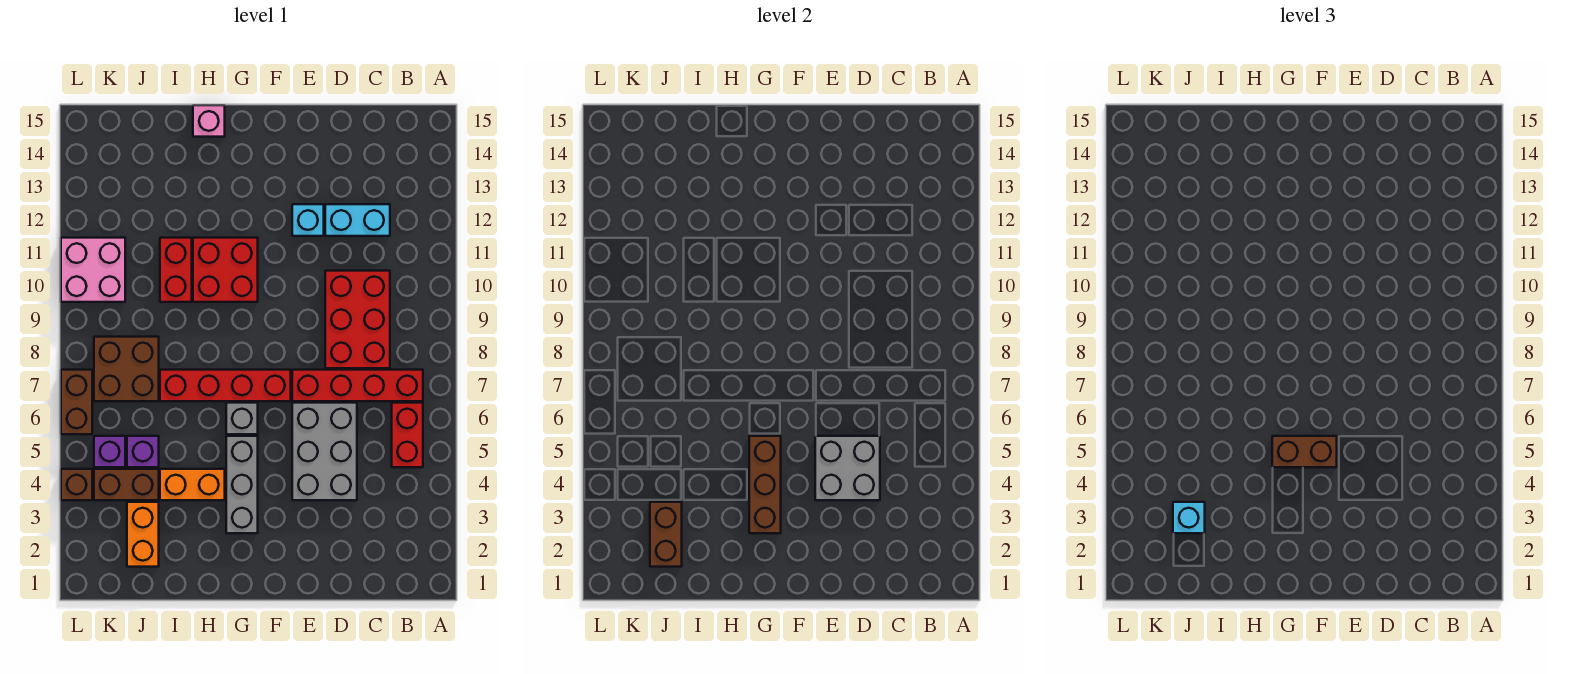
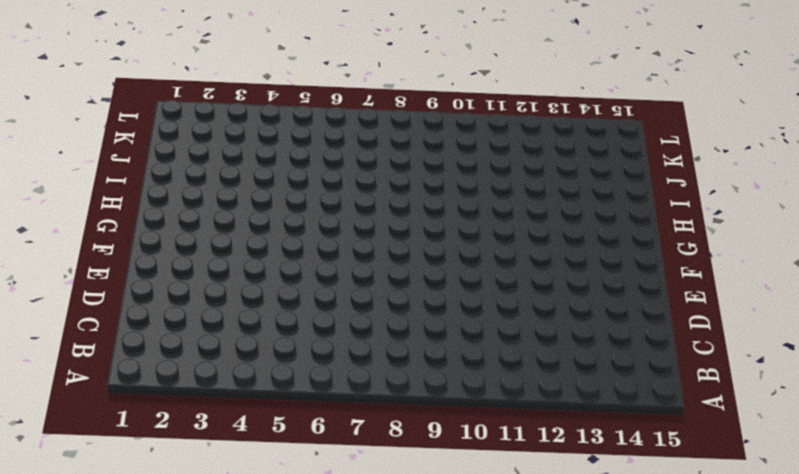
none -> red 1x2 brick [392,403,423,467]
none -> red 1x4 brick [292,370,423,401]
none -> red 2x3 brick [325,271,390,368]

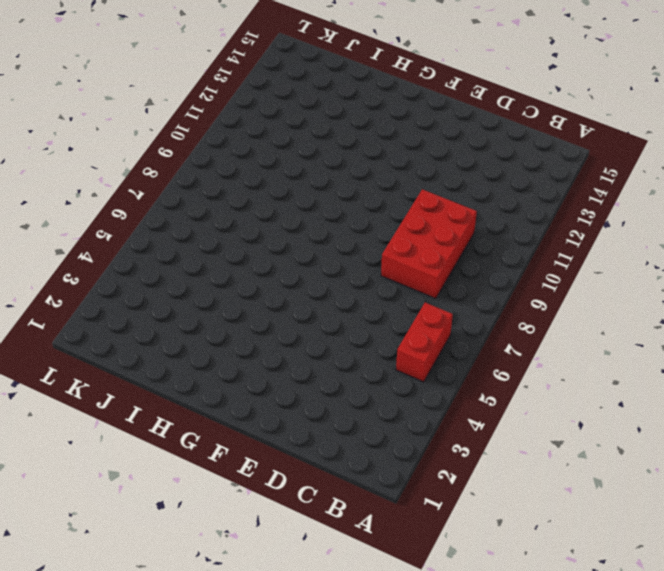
none -> red 1x4 brick [292,370,423,401]
none -> cyan 1x2 brick [325,204,390,236]
none -> grey 2x3 brick [292,403,357,500]

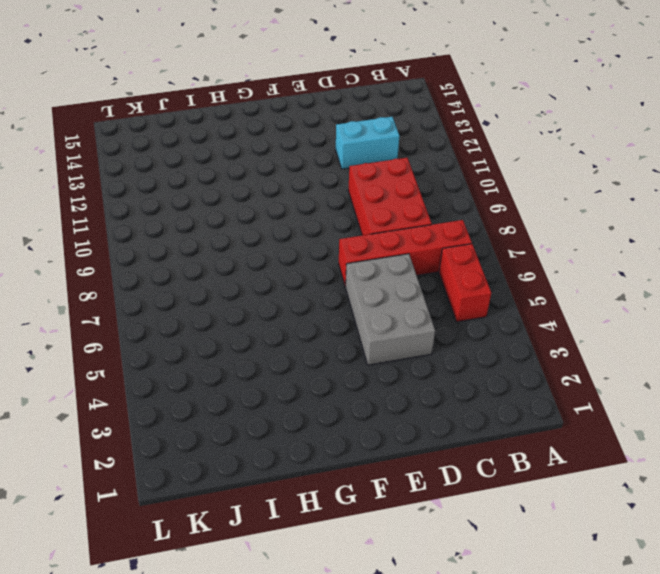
none -> cyan 1x1 brick [292,204,324,236]
none -> red 1x4 brick [160,370,291,401]
none -> grey 1x3 brick [226,436,258,533]

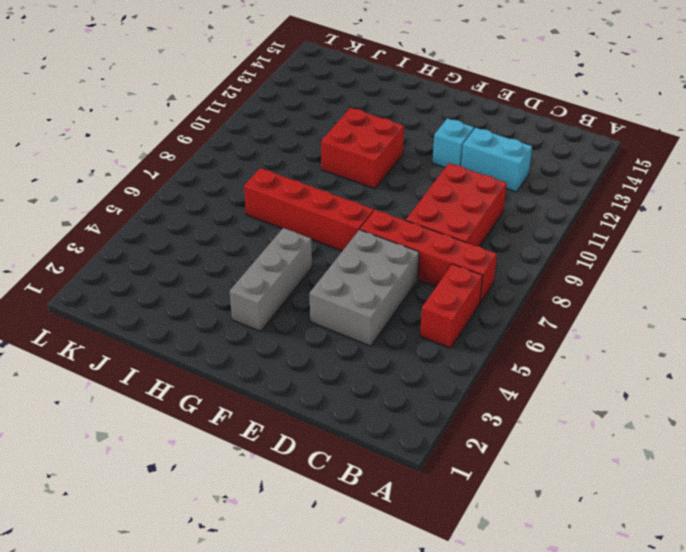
none -> grey 1x1 brick [226,403,258,434]
none -> orange 1x2 brick [160,469,225,500]
none -> pink 1x1 brick [193,105,225,137]

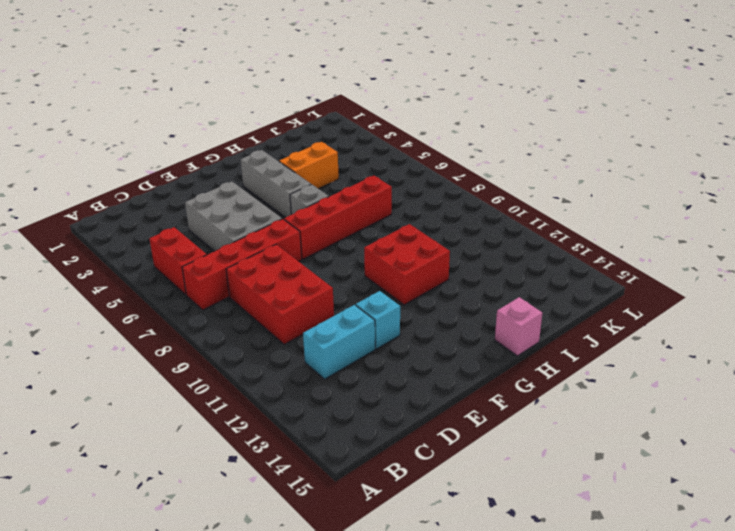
none -> red 1x2 brick [160,238,192,302]
none -> orange 1x2 brick [127,502,159,567]
none -> brown 1x2 brick [94,469,159,500]

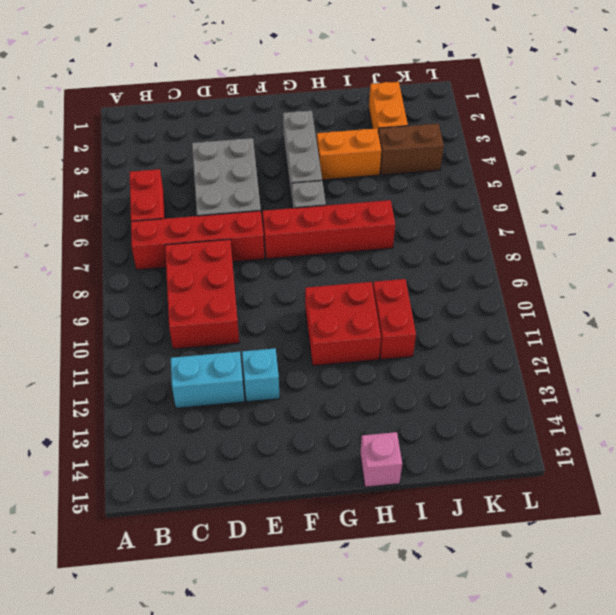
none -> purple 1x1 brick [127,436,159,467]
none -> brown 2x2 brick [94,337,159,401]
none -> purple 1x1 brick [94,436,125,467]

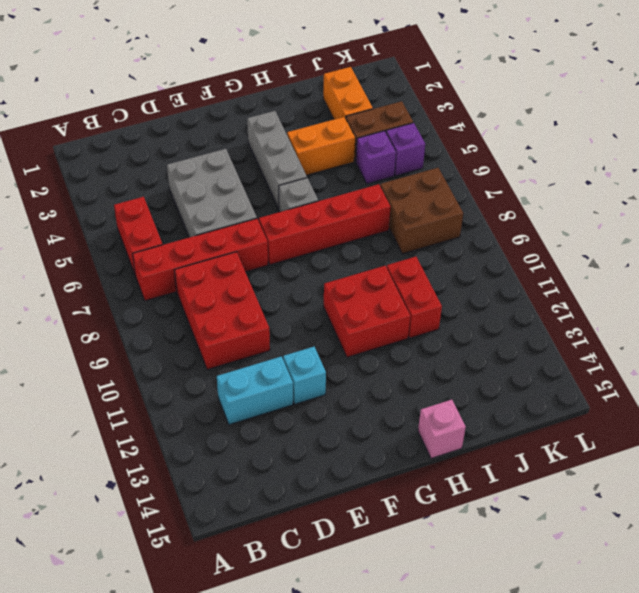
none -> pink 2x2 brick [61,238,125,302]
none -> brown 1x1 brick [61,469,92,500]
none -> brown 1x2 brick [61,370,92,434]

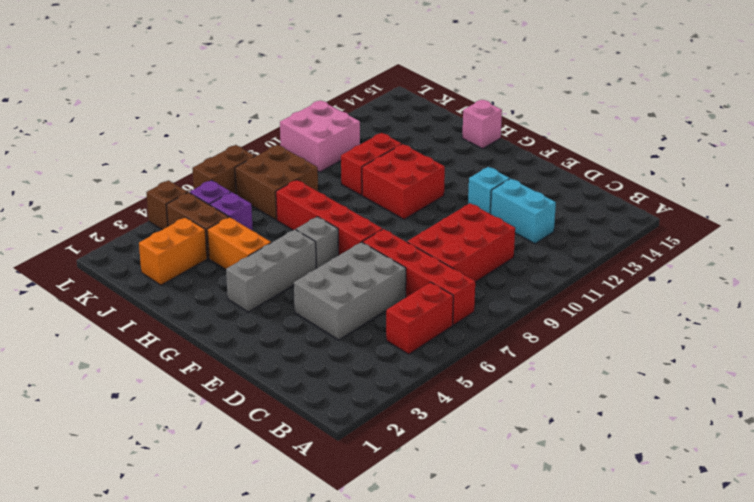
none -> grey 2x2 brick [815,436,880,500]
none -> brown 1x3 brick [749,436,781,533]
none -> brown 1x2 brick [650,502,682,567]

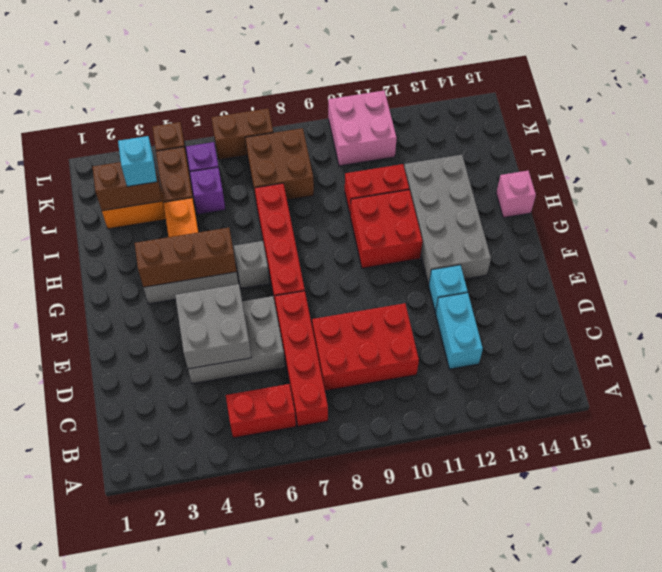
grey 2x4 brick [404,155,491,285] -> none
none -> brown 1x2 brick [1272,436,1337,467]

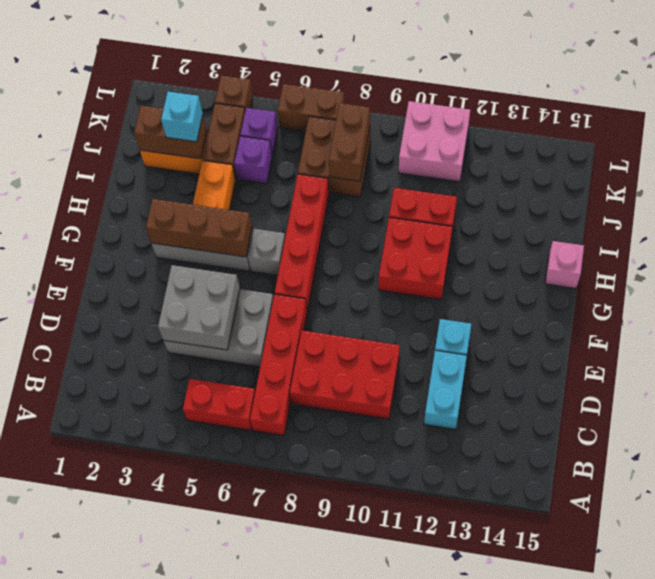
brown 1x2 brick [329,103,370,181] -> brown 1x2 brick moved to [1272,436,1337,467]

